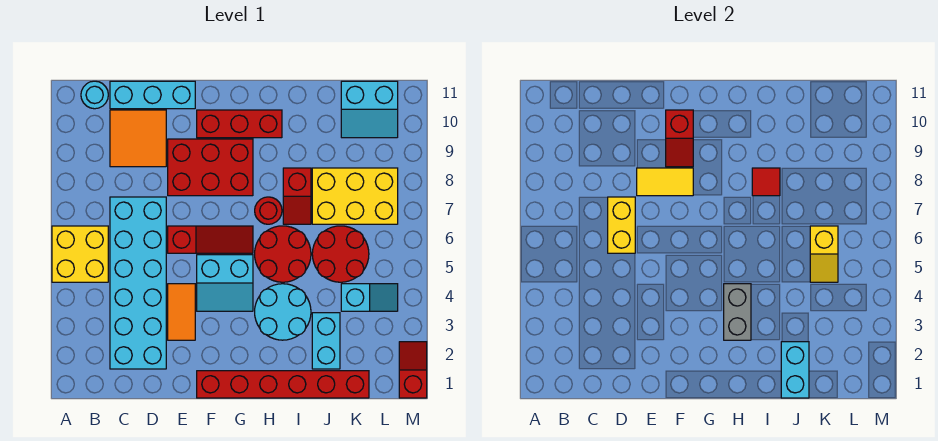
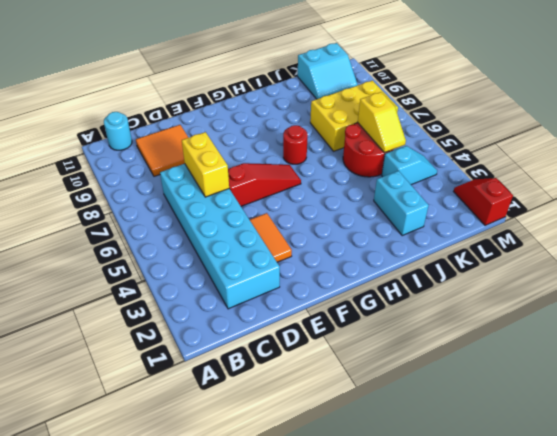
none -> yellow 2x2 brick [52,226,108,282]
none -> cyan 1x3 brick [110,81,195,109]
none -> red 2x3 brick [168,139,253,196]

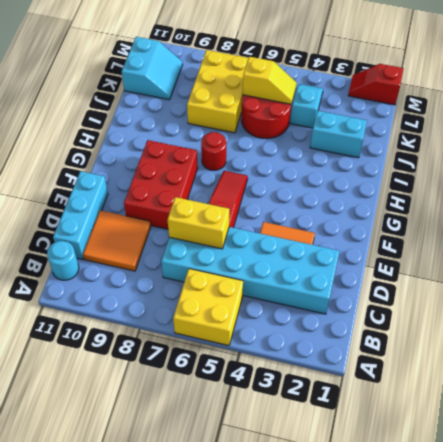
none -> red 1x6 brick [197,371,369,398]
none -> cyan 2x2 slope [197,255,253,311]
none -> red 1x3 brick [197,110,282,138]

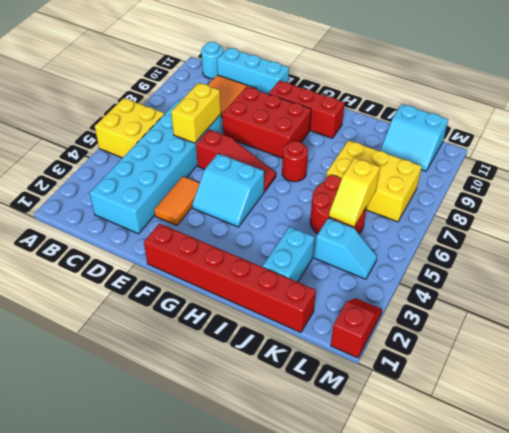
none -> cyan 2x2 round brick [255,284,311,340]
none -> red 2x2 round brick [255,226,311,282]
none -> red 1x2 slope [283,168,311,224]

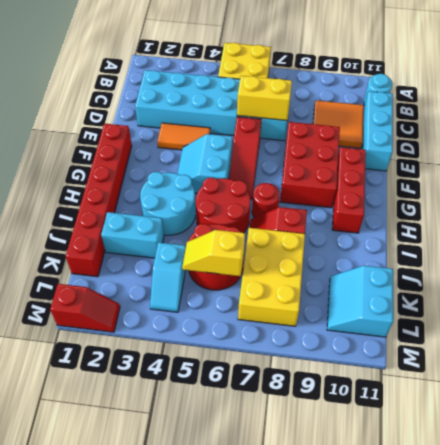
none -> yellow 1x2 tile [637,168,693,196]
none -> red 1x2 slope [666,110,693,167]
none -> grey 1x2 brick [724,284,751,340]

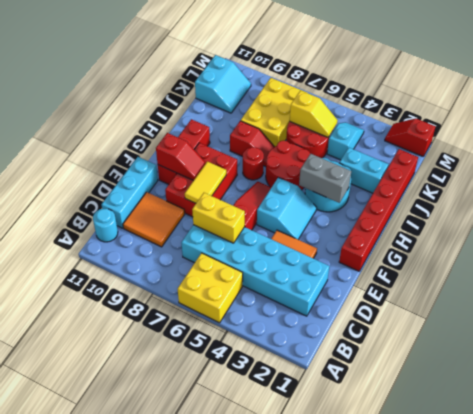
none -> red 1x1 tile [752,168,780,196]
none -> cyan 1x2 brick [781,342,809,398]

